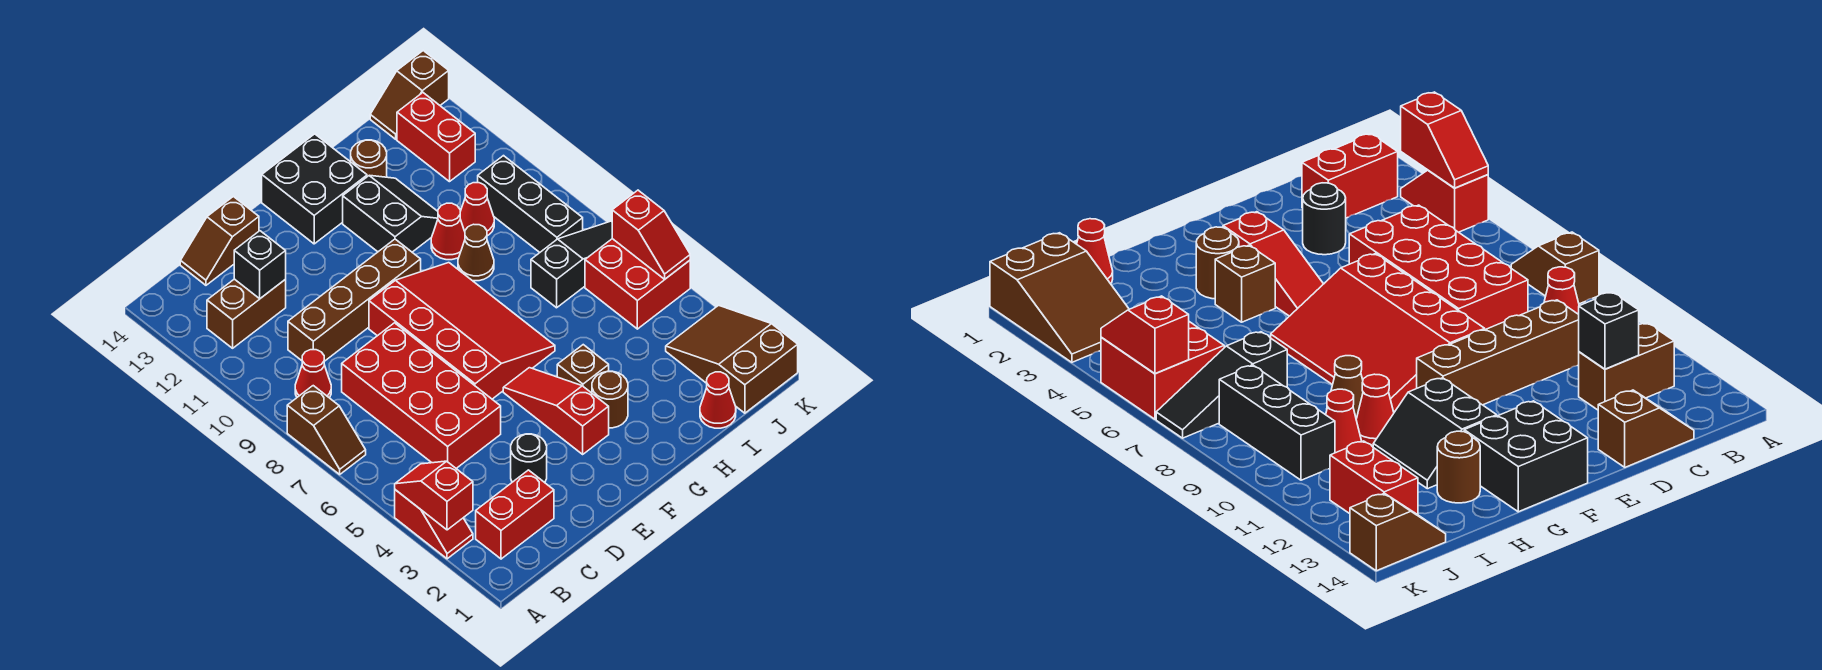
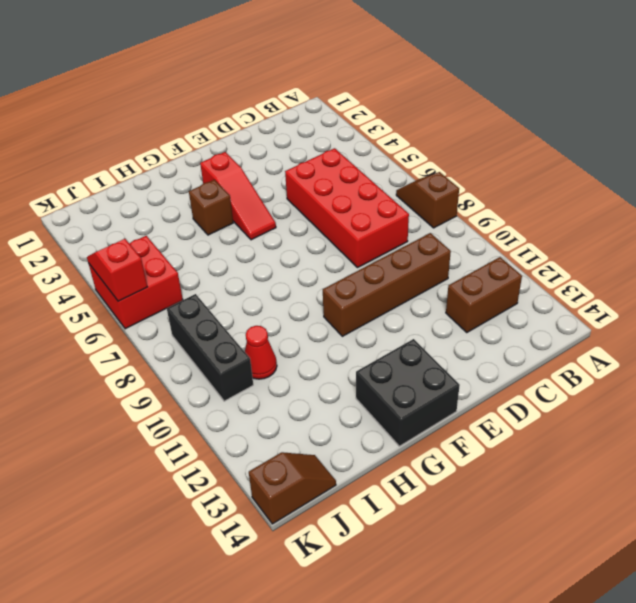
none -> red 1x2 slope [395,490,473,559]
none -> red 1x2 brick [476,470,554,559]
none -> red 1x1 cone [295,350,331,398]

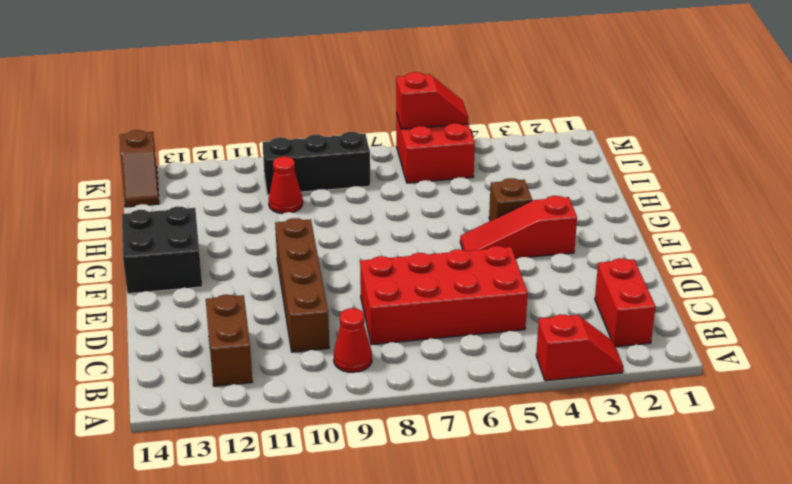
none -> brown 1x2 slope [287,386,366,474]
none -> brown 1x2 slope [180,197,259,285]
none -> black 1x1 round brick [511,434,547,482]

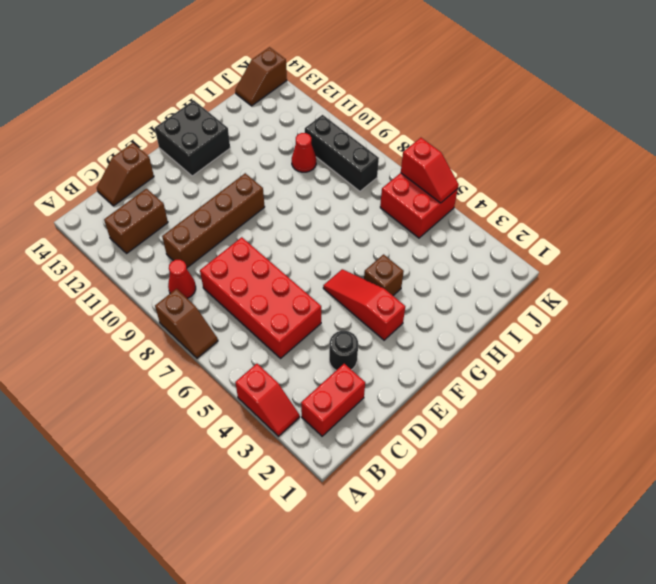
none -> red 3x4 slope [369,263,555,399]
none -> brown 1x1 round brick [592,371,628,428]
none -> black 2x2 slope [343,176,438,252]

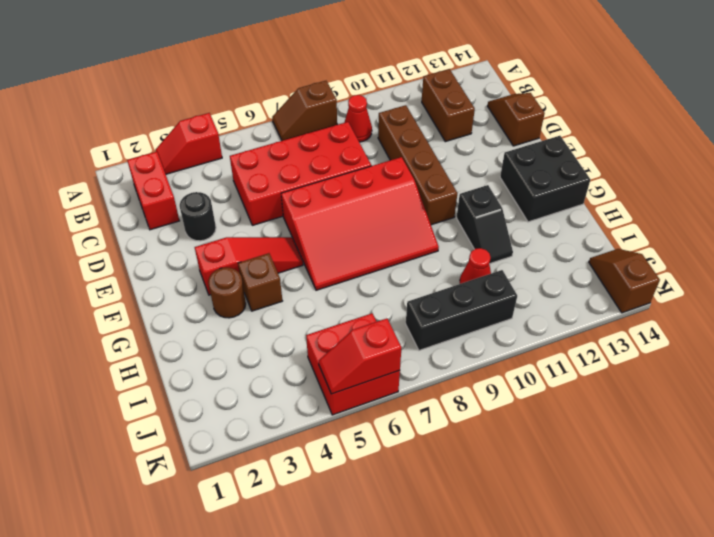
black 1x2 slope [457,185,513,264] -> black 2x2 slope [343,176,438,252]
none -> brown 1x1 cone [458,224,494,281]
none -> red 1x1 cone [431,203,465,260]
none -> brown 1x1 round brick [351,140,387,177]

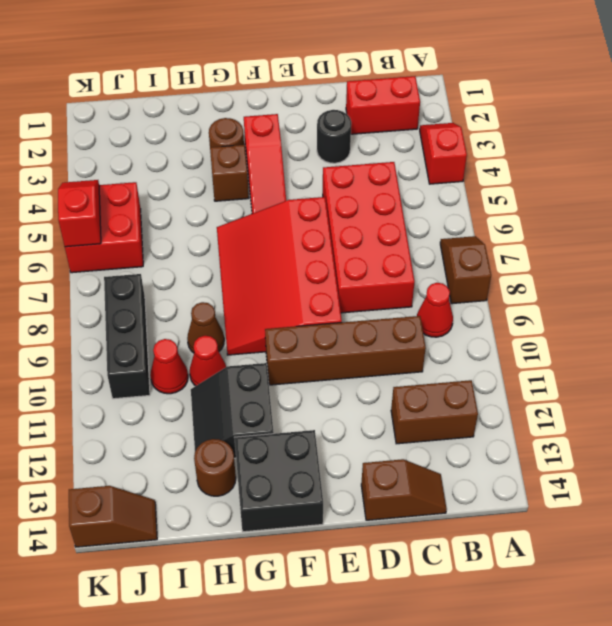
none -> red 1x1 cone [700,372,736,428]
none -> black 1x3 slope [531,221,612,308]
none -> brown 2x3 slope [666,305,798,413]

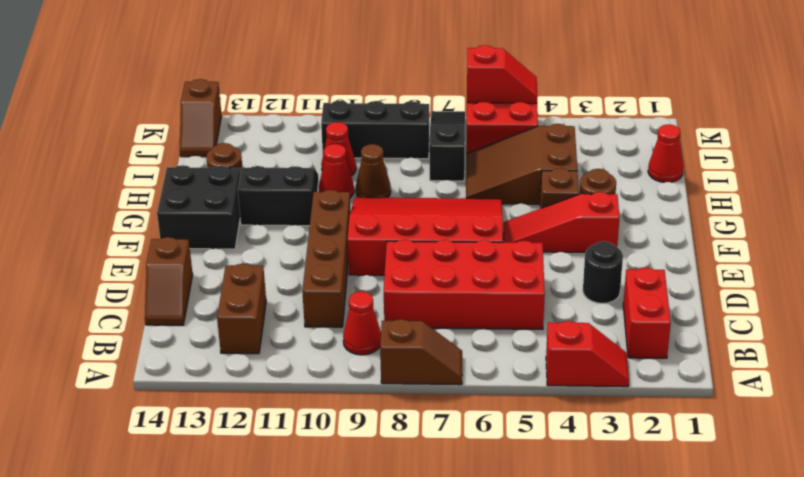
brown 2x3 slope [466,124,577,204] -> brown 2x3 slope moved to [666,305,798,413]
none -> red 1x2 brick [397,93,475,182]
none -> red 1x2 slope [395,461,473,530]
none -> black 1x1 brick [234,231,286,299]

